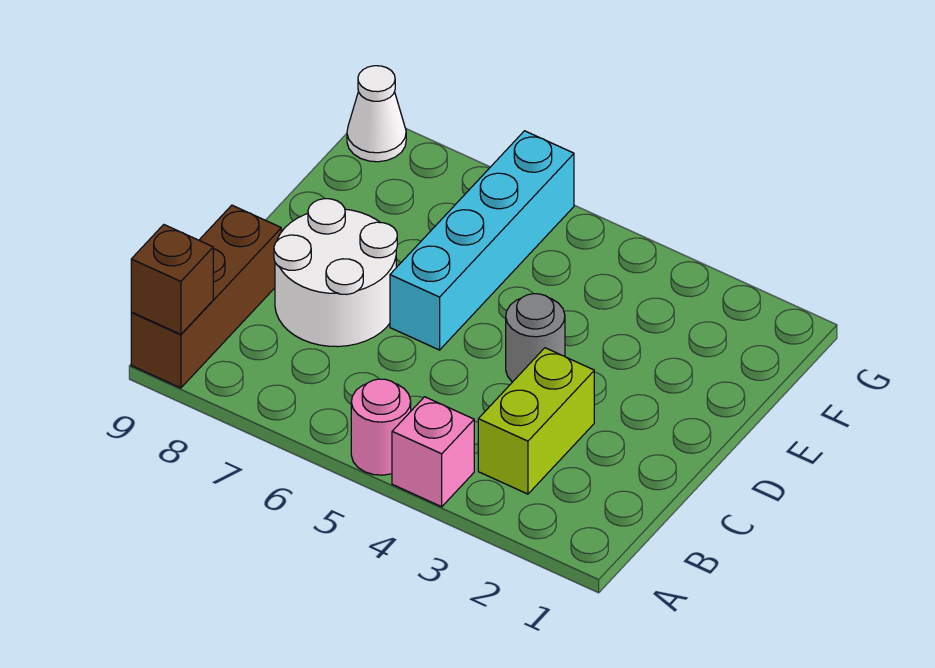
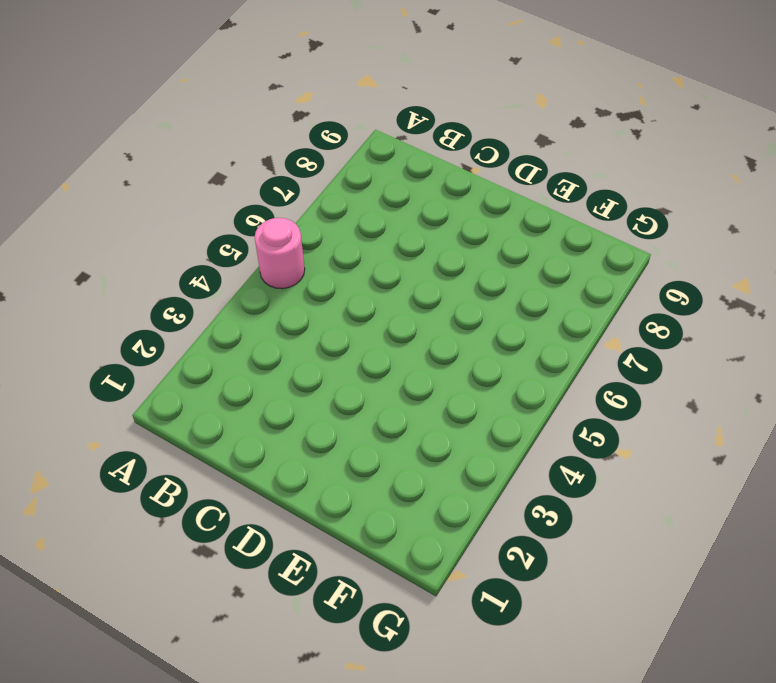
none -> pink 1x1 brick [392,397,474,507]
none -> brown 1x3 brick [131,205,281,388]

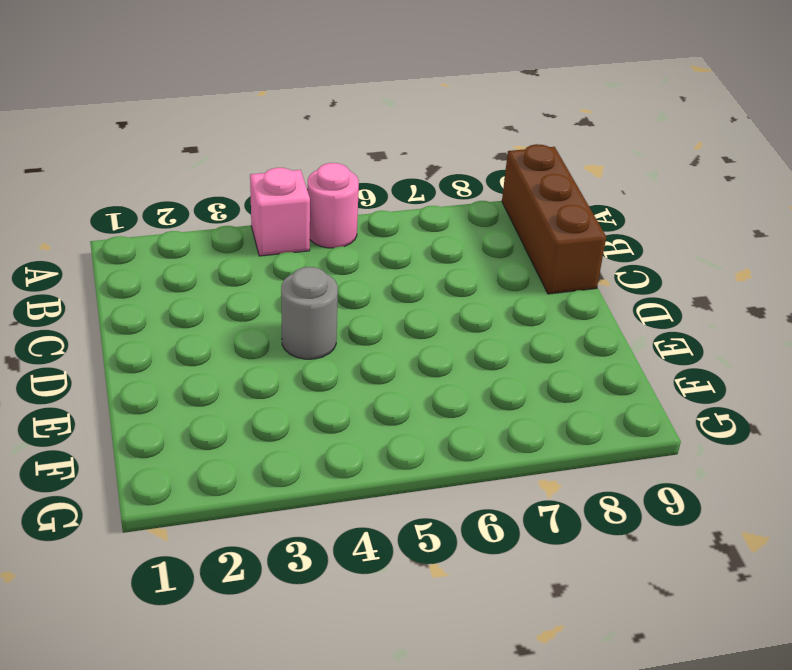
none -> lime 1x2 brick [478,348,594,494]
none -> white 2x2 round brick [274,199,397,347]

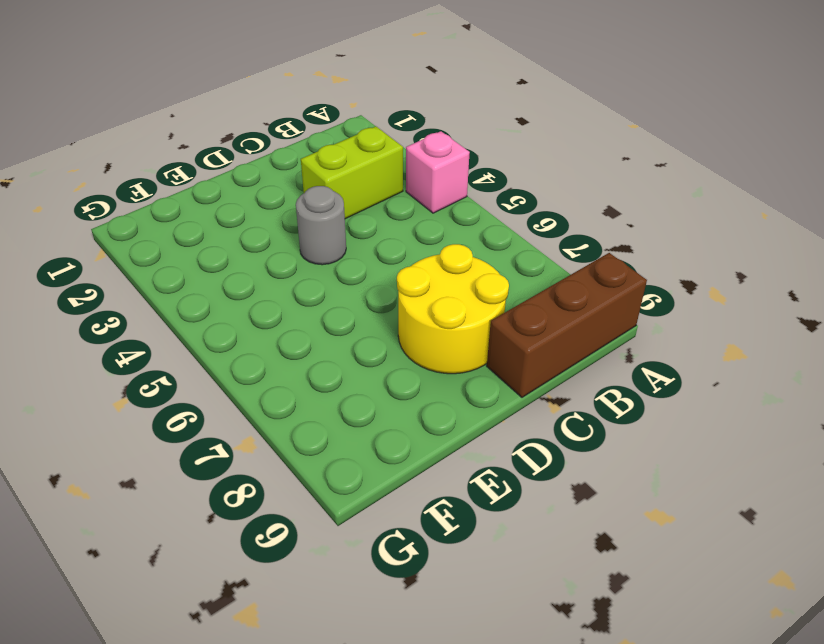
yellow 2x2 round brick [397,244,509,374] -> white 2x2 round brick [274,199,397,347]
none -> pink 1x1 round brick [351,379,411,475]
none -> cyan 1x4 brick [390,131,574,350]

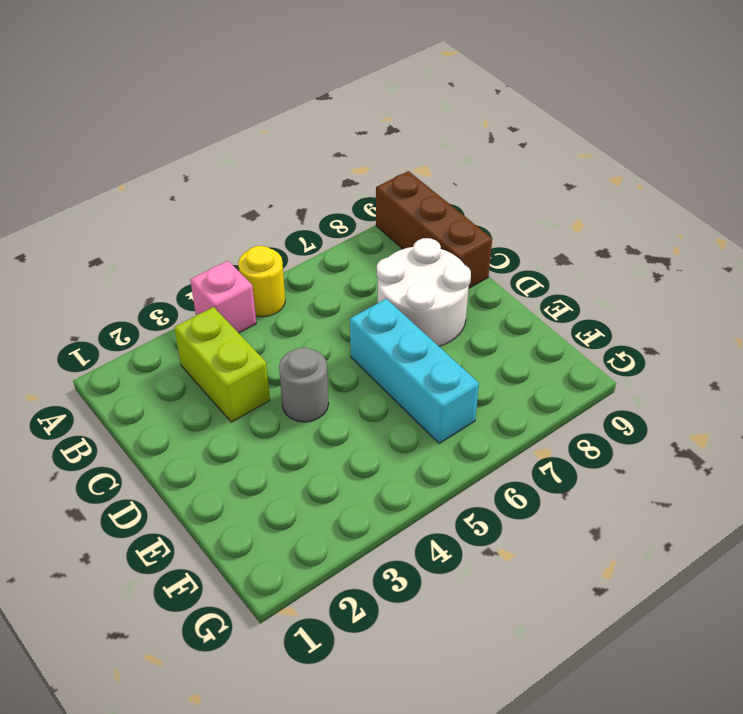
yellow 1x1 round brick [238,246,285,317] -> pink 1x1 round brick [351,379,411,475]
cyan 1x3 brick [350,299,479,443] -> cyan 1x4 brick [390,131,574,350]
none -> white 1x1 cone [347,66,406,162]
none -> brown 1x1 brick [131,225,213,334]

